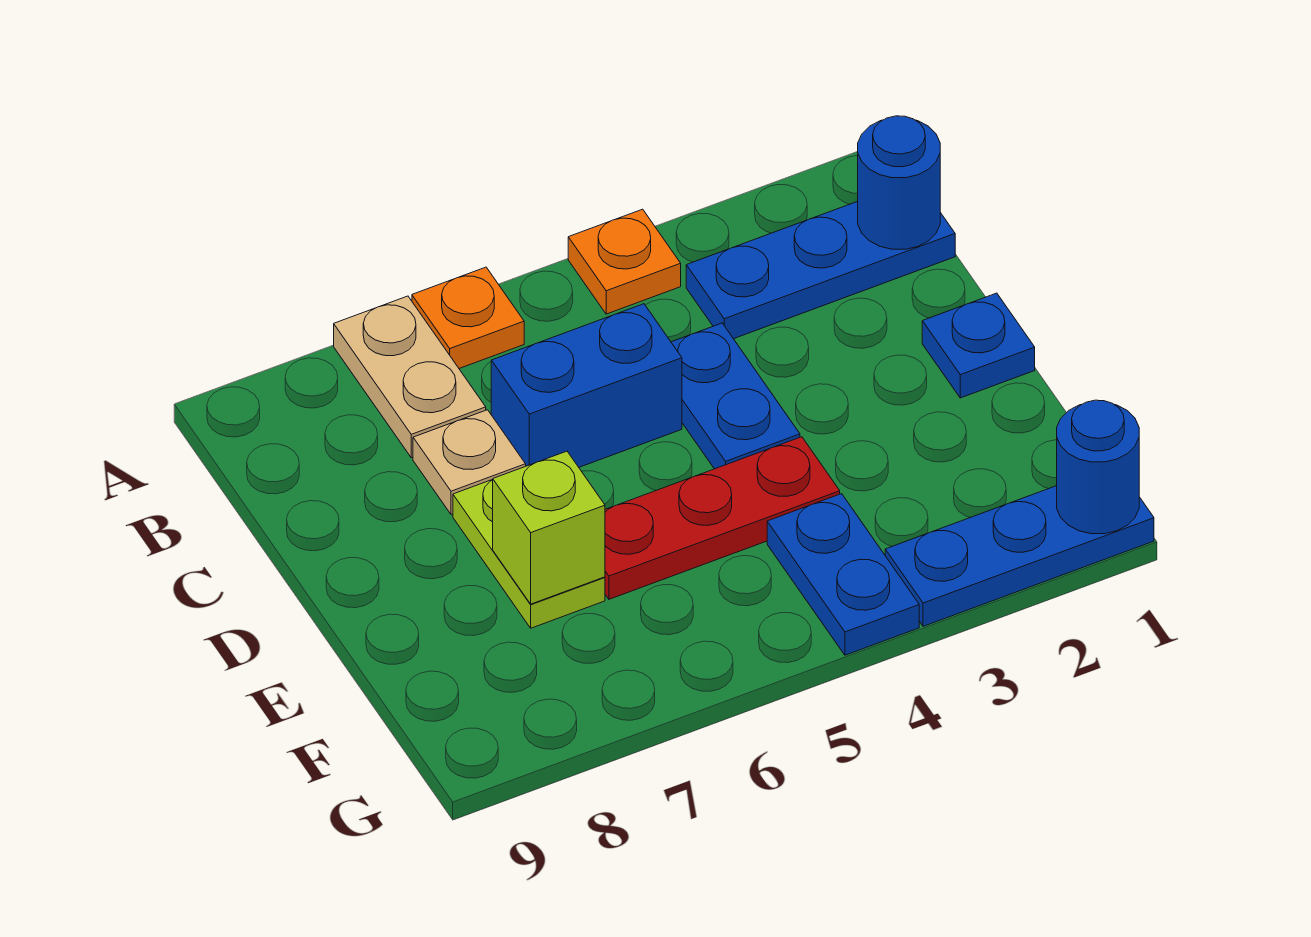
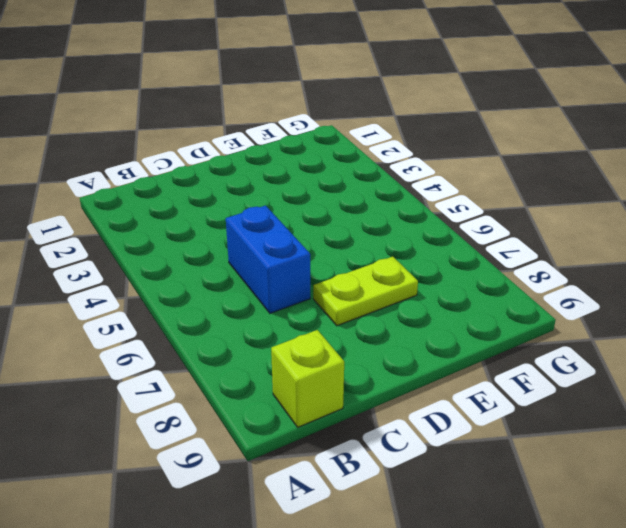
lime 1x1 brick [271,330,344,427] -> lime 1x1 brick moved to [493,451,605,604]
none -> orange 1x1 plate [568,209,681,314]
none -> orange 1x1 plate [412,267,524,368]
none -> tan 1x2 plate [334,296,486,458]

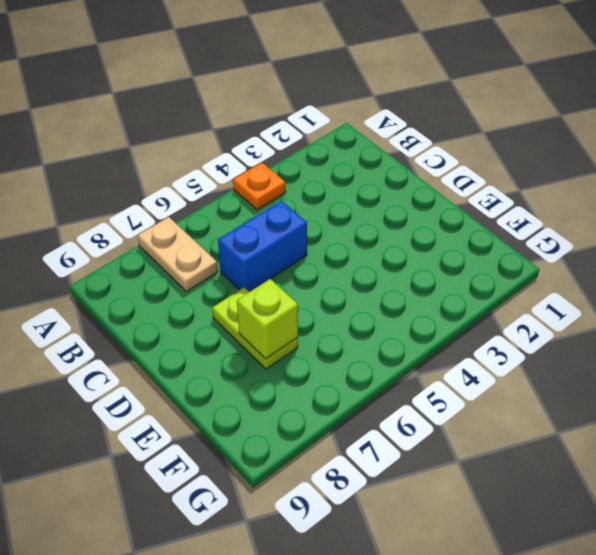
none -> orange 1x1 plate [412,267,524,368]
none -> blue 1x3 plate [686,201,955,339]
none -> blue 1x2 plate [671,323,800,469]

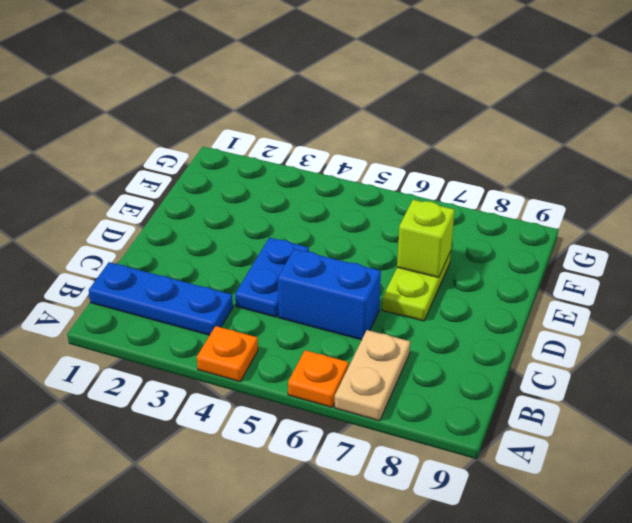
none -> tan 1x1 plate [413,410,526,515]
none -> blue 1x1 plate [922,293,1035,398]
none -> red 1x3 plate [605,437,840,599]

